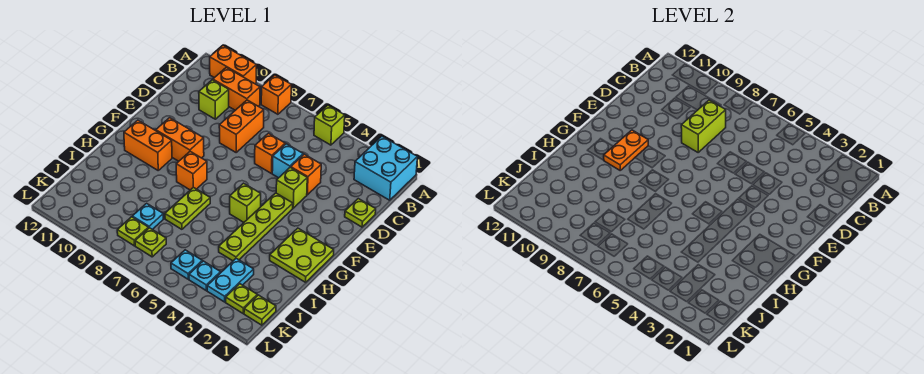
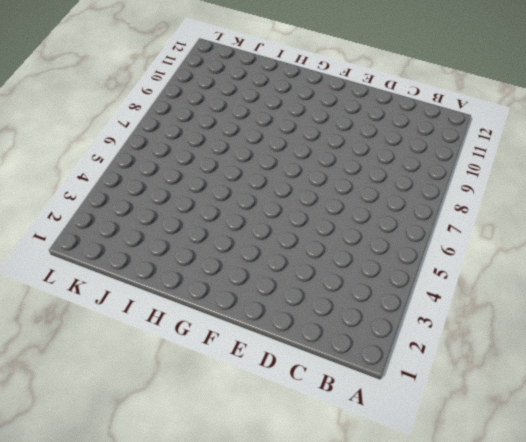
none -> cyan 2x2 brick [354,136,417,200]
none -> lime 1x1 brick [314,105,345,145]
none -> orange 1x1 brick [261,75,291,114]

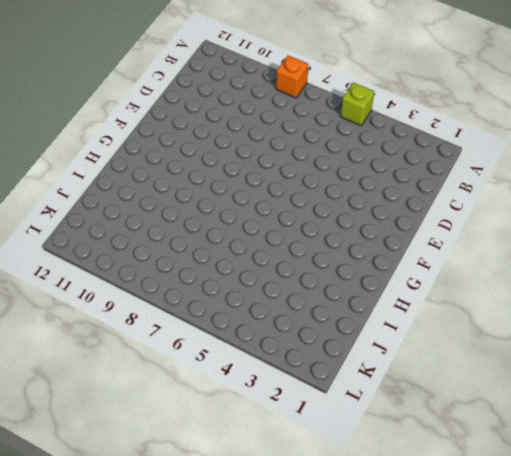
none -> cyan 2x2 brick [354,136,417,200]
none -> orange 1x2 brick [210,46,257,84]
none -> orange 1x2 brick [213,67,260,110]

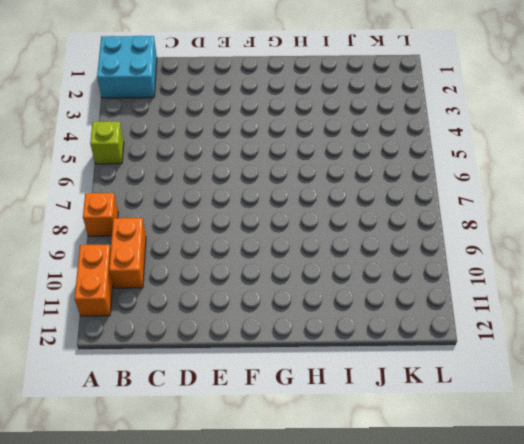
none -> orange 1x2 brick [219,100,264,152]
none -> lime 1x1 brick [199,80,229,119]
none -> lime 1x1 plate [345,199,376,227]

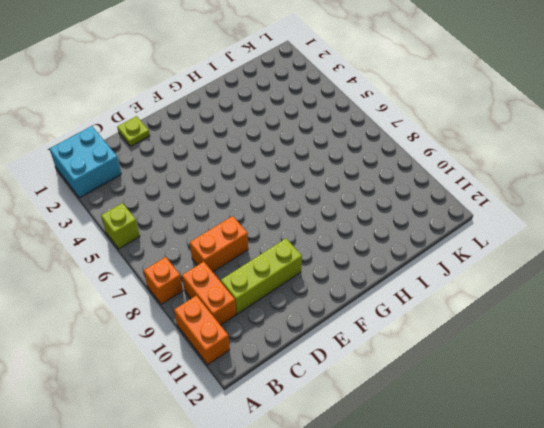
lime 1x3 brick [221,239,302,314] -> lime 1x1 brick [199,80,229,119]
none -> orange 1x1 brick [291,154,321,195]
none -> cyan 1x1 brick [272,144,303,178]
none -> orange 1x1 brick [255,133,285,174]

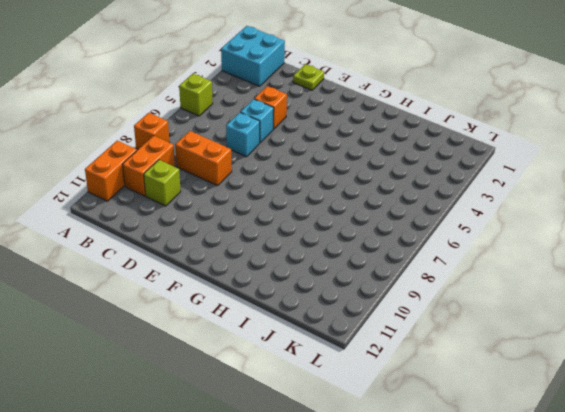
cyan 1x1 brick [226,113,260,157] -> orange 1x1 brick [255,133,285,174]
none -> lime 1x1 brick [276,167,307,208]
none -> lime 1x4 plate [219,193,293,261]
none -> orange 1x2 brick [156,118,204,161]

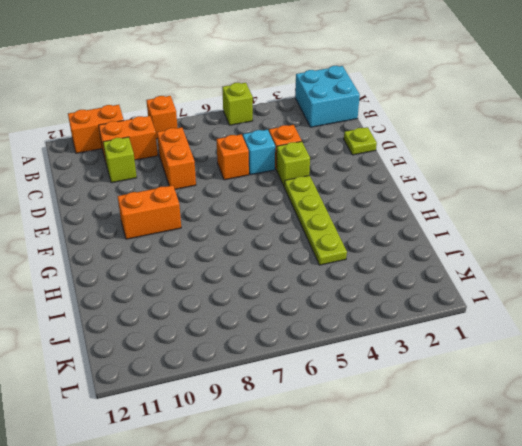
none -> lime 2x2 plate [270,228,334,282]
none -> lime 1x1 brick [230,183,261,222]
none -> orange 1x1 brick [176,151,207,190]

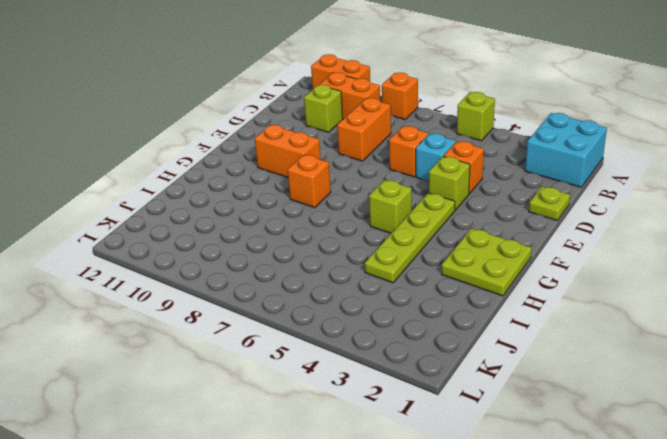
none -> orange 1x2 brick [124,120,172,170]
none -> lime 1x2 plate [165,187,210,229]
none -> cyan 1x2 plate [207,258,254,302]

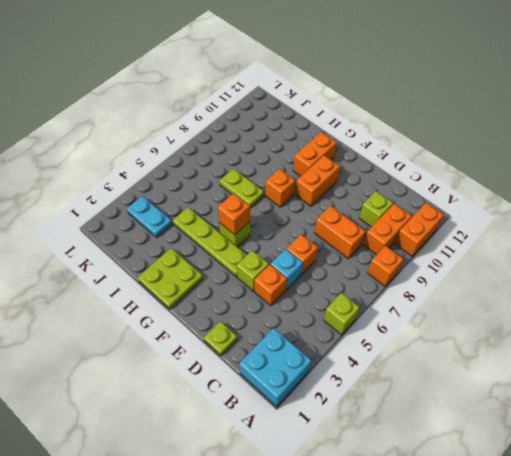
orange 1x1 brick [218,194,250,235] -> none
none -> cyan 1x1 plate [132,203,163,230]
none -> lime 1x1 plate [244,295,276,325]
none -> lime 1x1 plate [226,284,257,313]

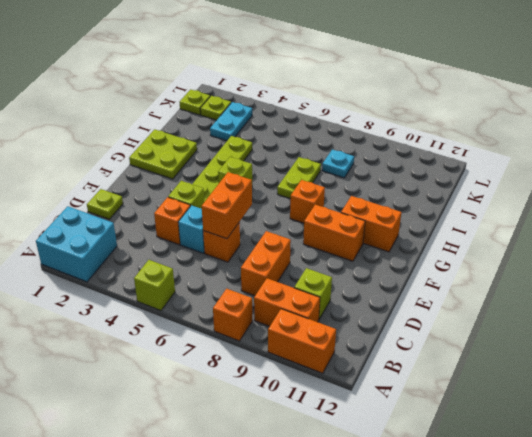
orange 1x2 brick [202,172,252,239] -> none
none -> cyan 1x1 plate [189,261,221,291]
none -> cyan 1x1 plate [171,250,202,279]
none -> lime 1x1 plate [135,228,166,257]

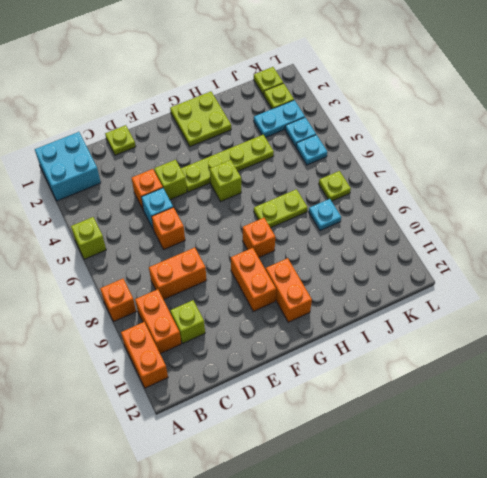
none -> lime 1x1 plate [117,217,148,246]
none -> lime 1x2 brick [681,100,726,152]
none -> orange 1x2 plate [604,130,648,170]

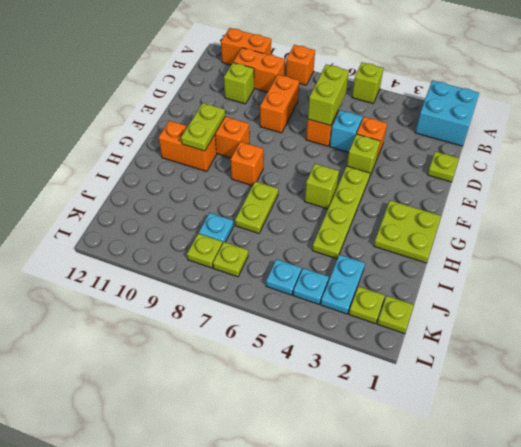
lime 1x2 brick [308,64,349,126] -> lime 1x2 brick moved to [681,100,726,152]
lime 1x2 plate [181,103,225,151] -> orange 1x2 plate [604,130,648,170]

